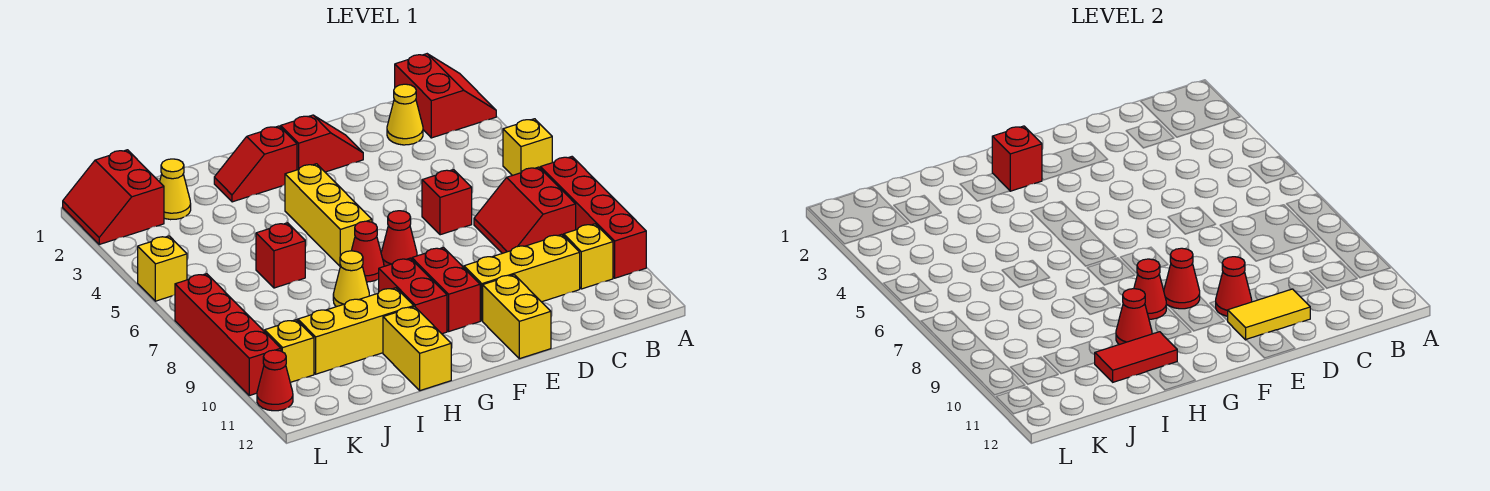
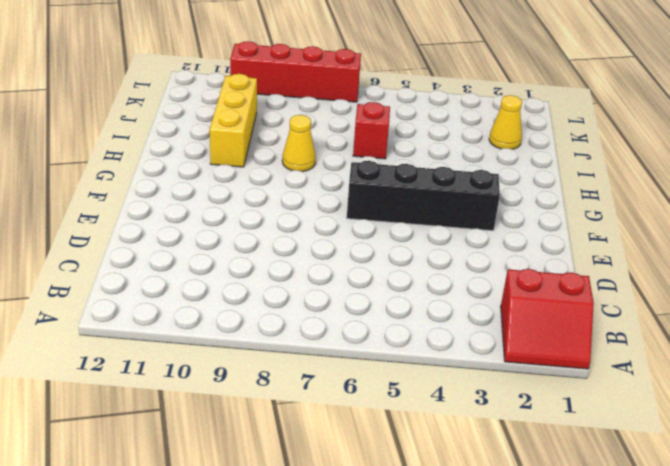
black 1x4 brick [347,161,500,231] -> none
none -> yellow 1x1 brick [503,119,552,176]
none -> red 1x4 brick [541,157,646,278]
none -> red 2x2 slope [474,167,576,253]
none -> yellow 1x1 brick [564,224,613,289]

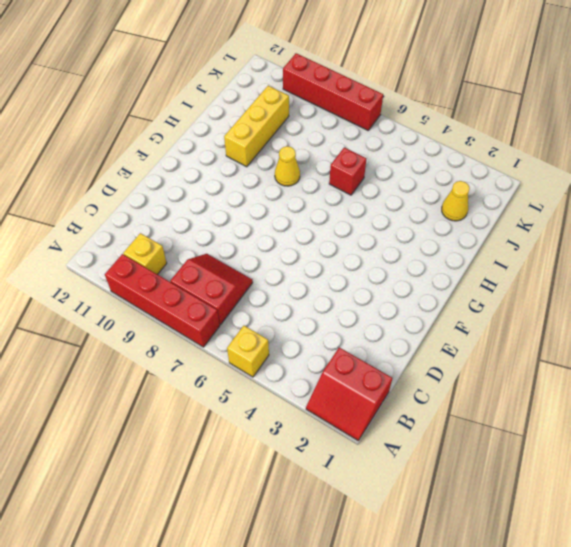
none -> yellow 1x1 cone [387,84,423,145]
none -> yellow 1x3 brick [464,234,580,321]
none -> red 1x1 brick [422,170,472,235]
none -> red 1x2 slope [281,115,363,172]

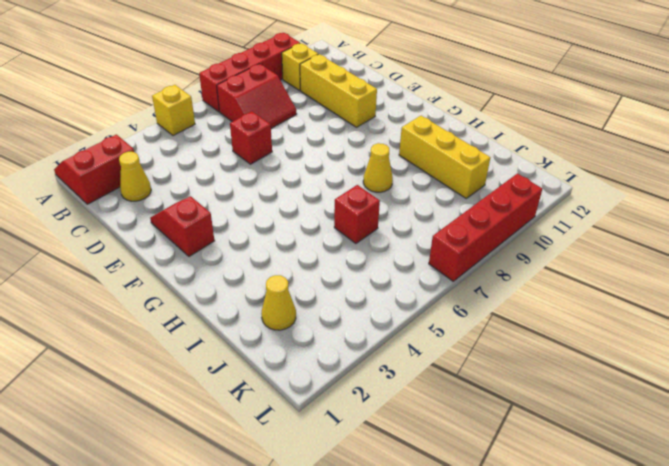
none -> yellow 1x2 brick [483,275,551,359]
none -> red 1x1 cone [381,211,417,266]
none -> red 1x2 brick [412,247,480,331]
none -> red 1x2 slope [214,126,297,202]

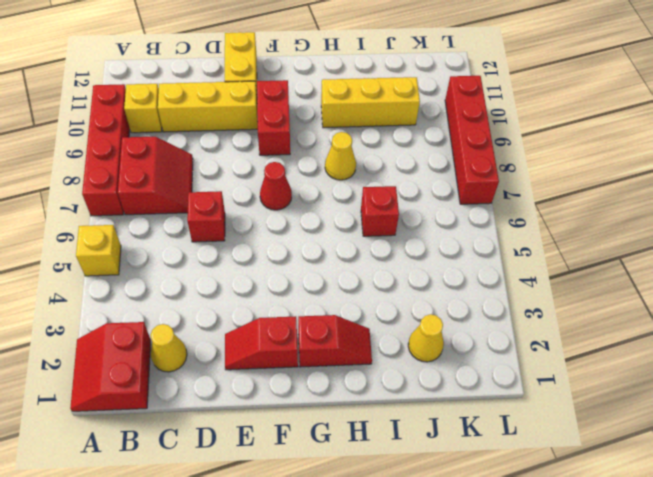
none -> yellow 1x3 brick [285,164,372,266]
none -> red 1x1 cone [352,221,384,282]
none -> red 1x2 brick [379,258,447,334]
none -> yellow 1x2 brick [383,307,451,391]

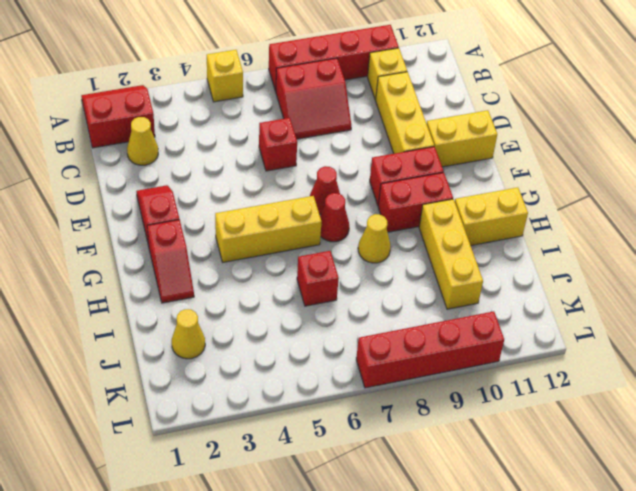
none -> red 2x2 slope [63,150,164,244]
none -> yellow 1x1 brick [265,320,314,382]
none -> yellow 1x1 brick [138,236,187,301]
none -> red 1x1 cone [257,350,293,411]

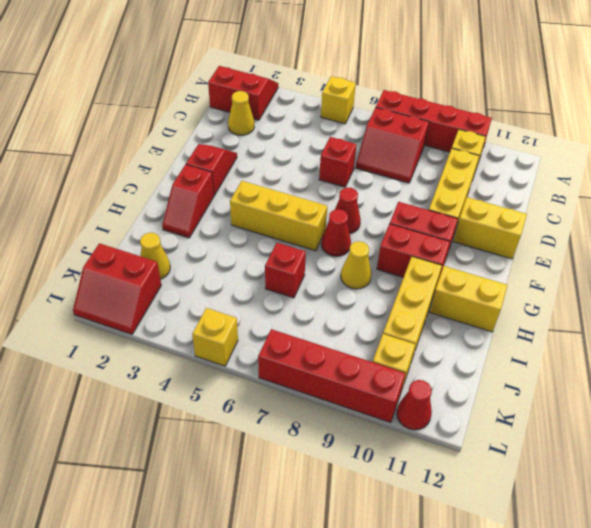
none -> yellow 1x2 tile [1228,289,1310,340]
none -> red 1x1 cone [1216,257,1252,316]
none -> red 1x1 cone [1164,248,1200,309]
none -> red 1x1 brick [992,126,1042,191]

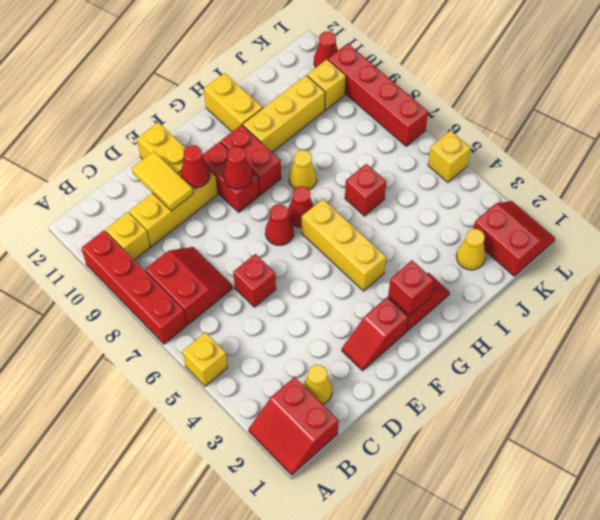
yellow 1x2 tile [132,151,193,211] -> yellow 1x2 tile turned to [1228,289,1310,340]
none -> red 1x1 cone [1134,259,1166,319]
none -> red 1x1 cone [1116,289,1152,345]
none -> red 1x2 tile [1095,332,1177,382]

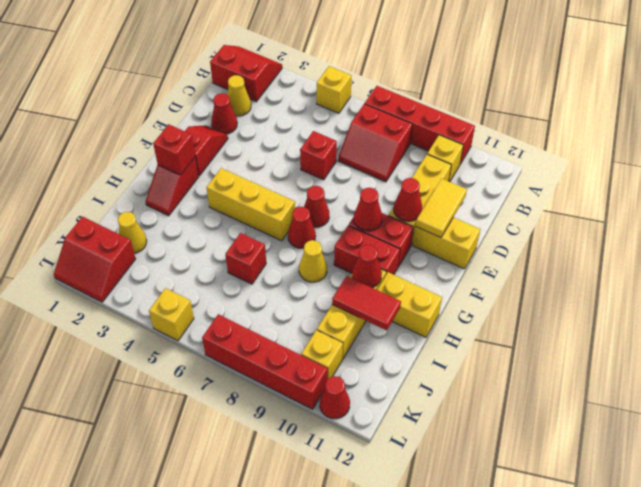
red 1x1 cone [211,93,237,134] -> red 1x1 cone moved to [1134,259,1166,319]
red 1x2 tile [332,276,401,330] -> red 1x2 tile turned to [1095,332,1177,382]

